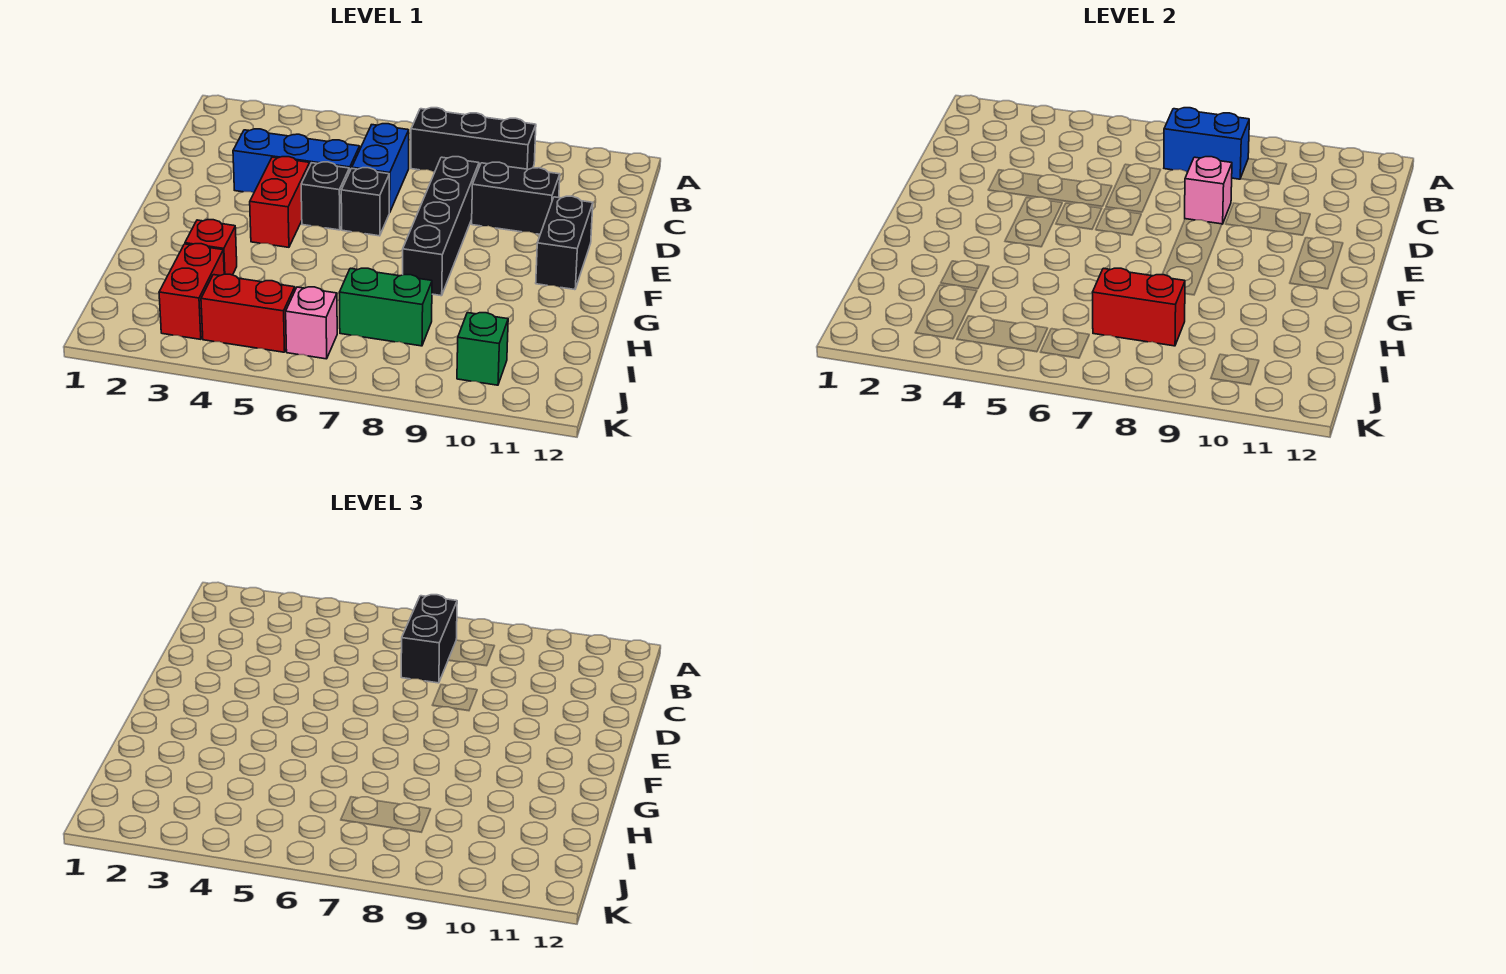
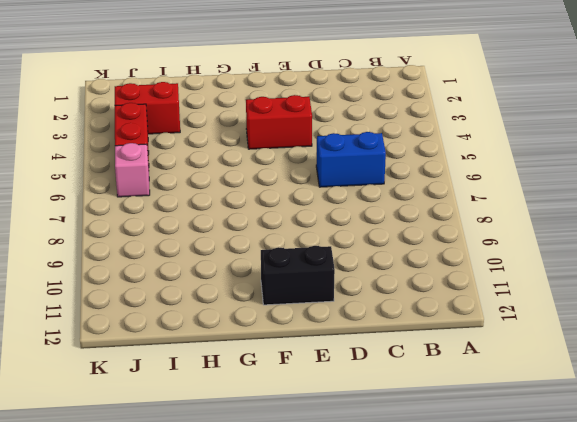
none -> black 1x3 brick [411,108,536,172]
none -> blue 1x3 brick [233,129,360,193]
none -> black 1x4 brick [403,157,479,296]

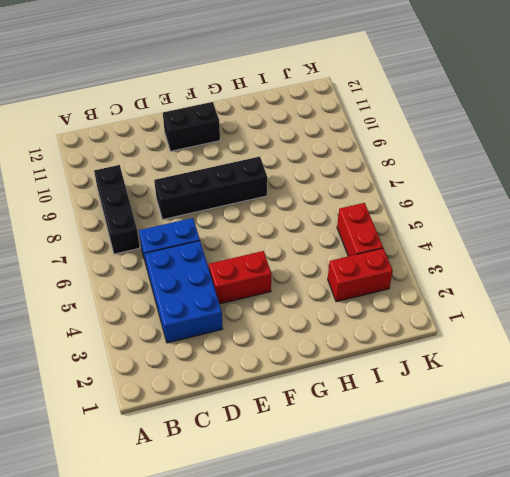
blue 2x3 brick [145,241,223,343] -> blue 1x3 brick [233,129,360,193]
none -> black 1x2 brick [472,162,560,234]
none -> black 1x1 brick [301,162,349,230]
none -> black 1x1 brick [341,168,389,236]

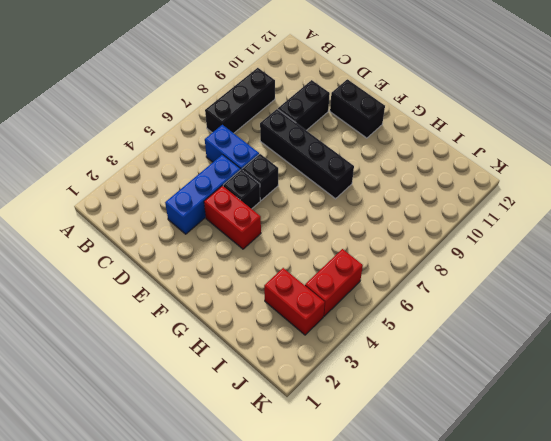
none -> red 1x1 brick [185,220,237,275]
none -> green 1x2 brick [340,268,432,346]
none -> pink 1x1 brick [286,287,337,359]

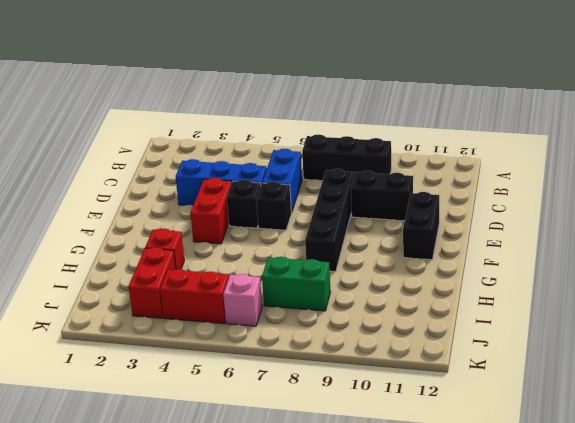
none -> green 1x1 brick [457,313,508,385]
none -> blue 1x2 brick [1164,108,1249,179]
none -> pink 1x1 brick [1185,157,1232,224]

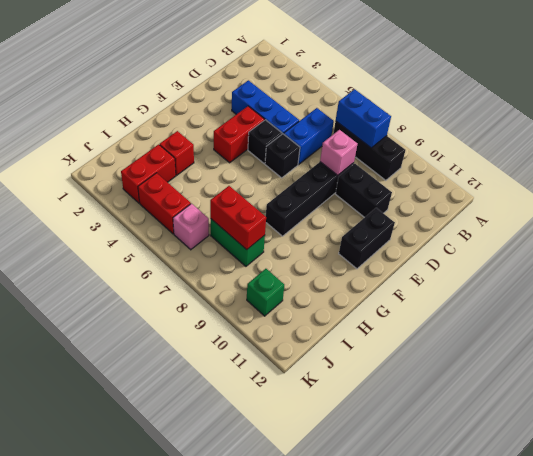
none -> black 1x2 brick [401,595,457,683]

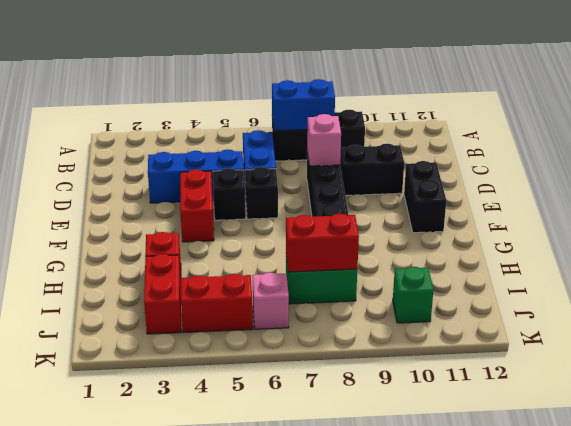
none -> black 1x2 brick [401,595,457,683]

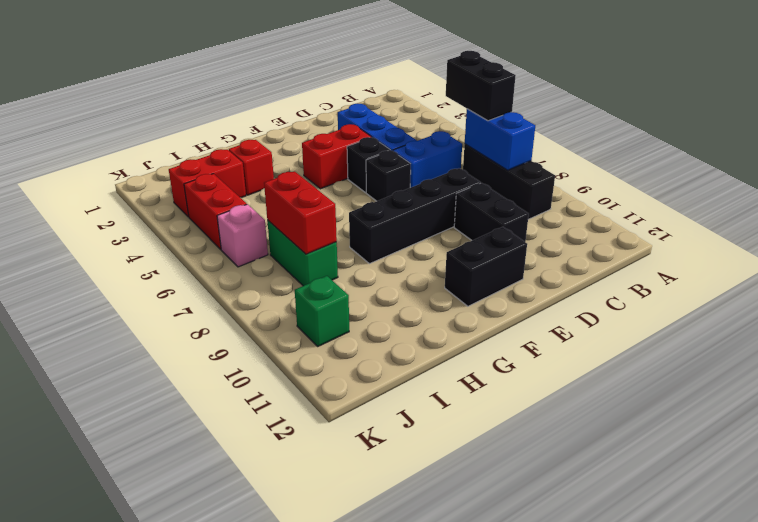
black 1x2 brick [446,51,516,121] -> black 1x2 brick turned to [401,595,457,683]
none -> pink 1x1 brick [1185,157,1232,224]

